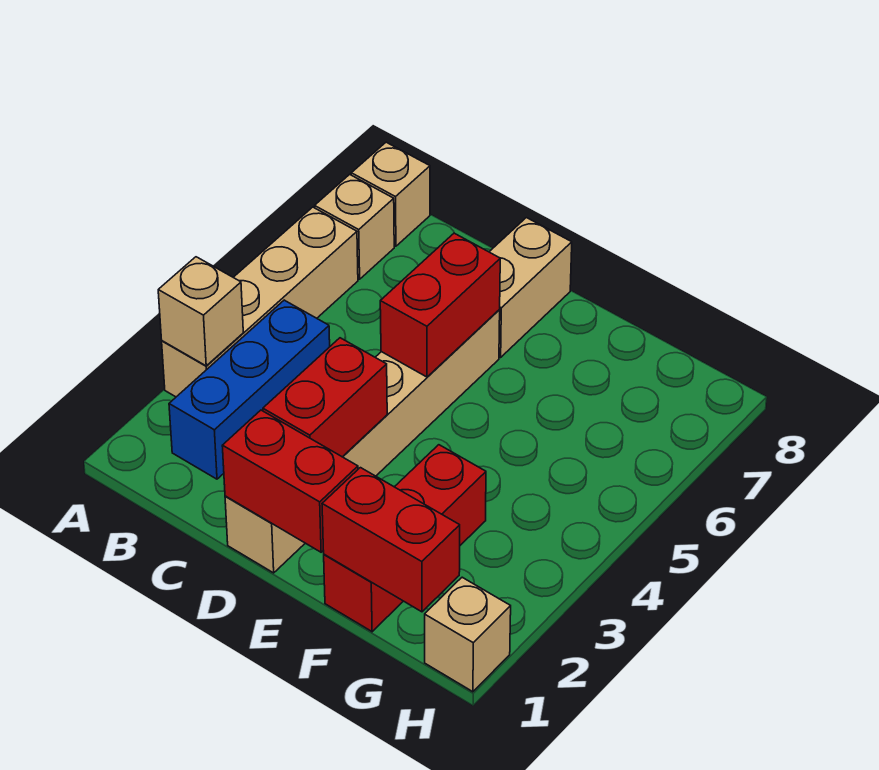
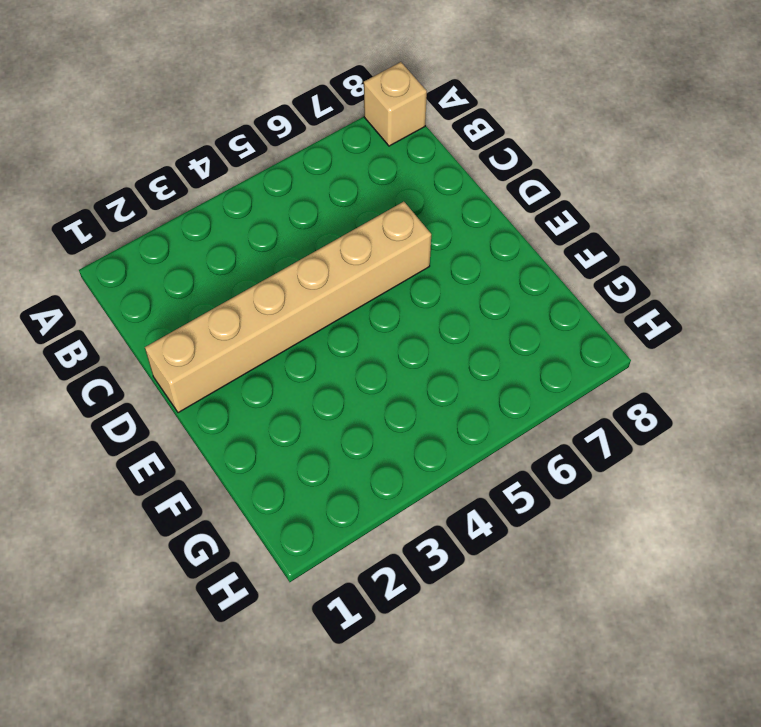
none -> tan 1x4 brick [162,207,358,397]
none -> tan 1x1 brick [315,174,394,279]
none -> blue 1x3 brick [169,300,330,479]

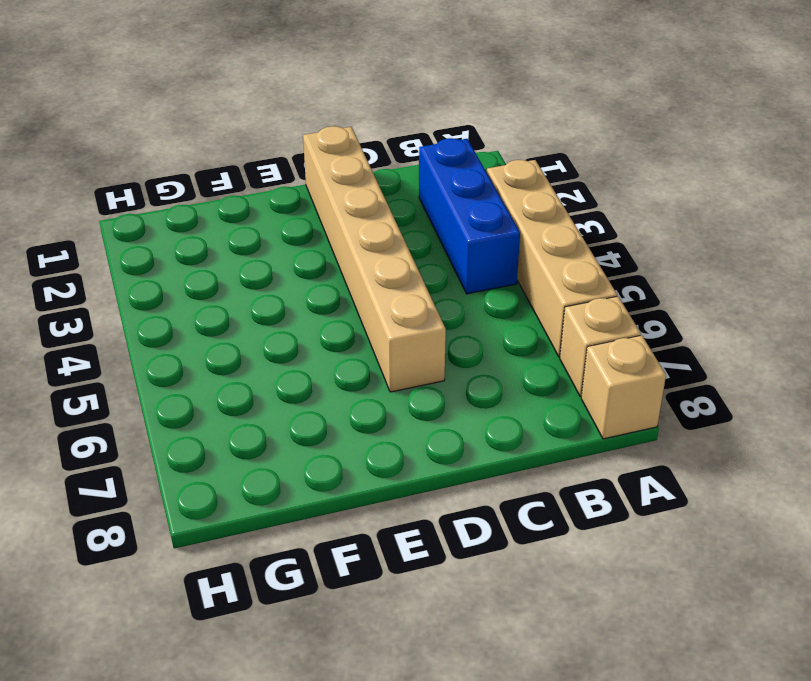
none -> tan 1x2 brick [489,218,572,357]
none -> red 1x3 brick [324,445,486,632]
none -> tan 1x1 brick [425,577,511,692]

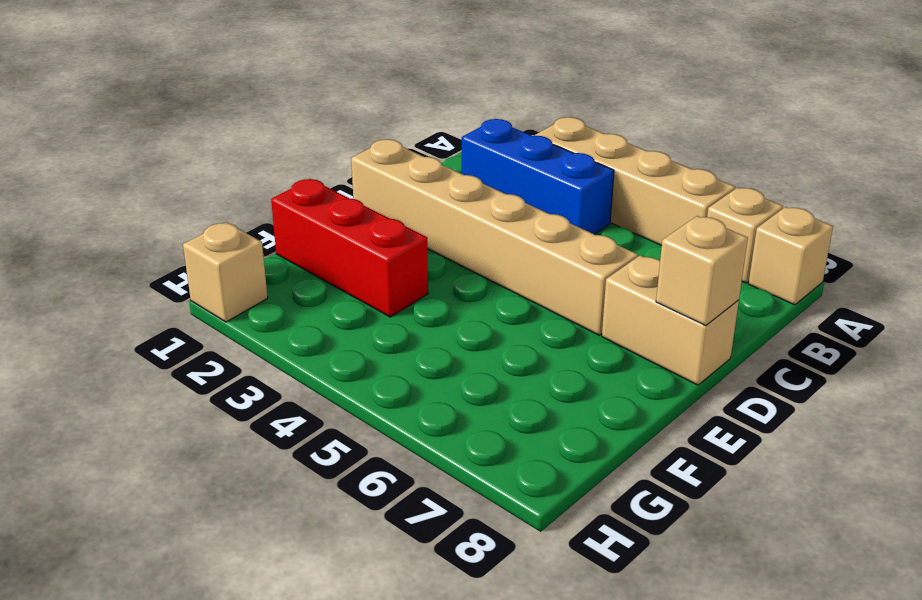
tan 1x1 brick [656,216,748,326] -> tan 1x1 brick moved to [158,257,243,366]
none -> red 1x2 brick [222,410,358,552]
none -> red 1x2 brick [263,338,387,457]
none -> red 1x2 brick [380,233,500,377]

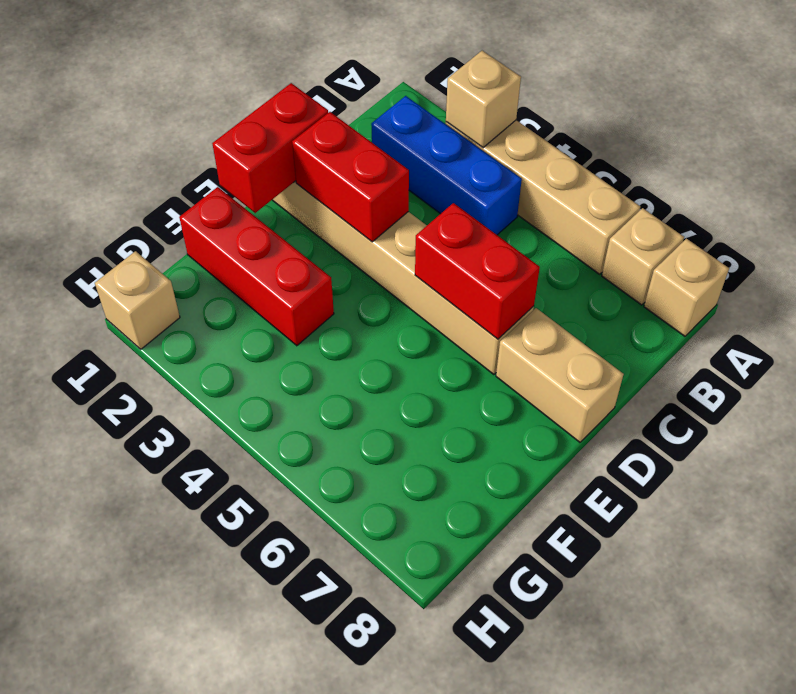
none -> red 1x2 brick [322,468,460,612]

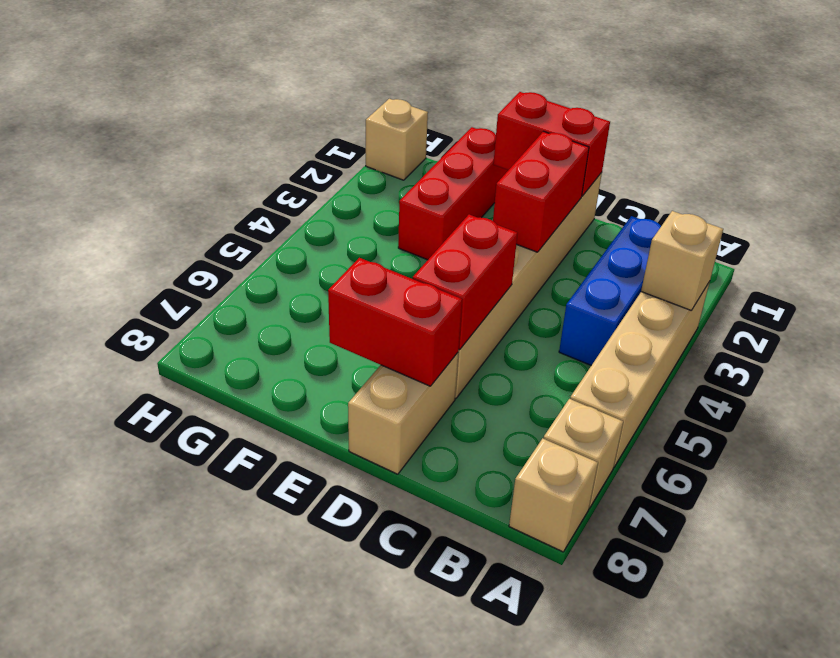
red 1x2 brick [328,258,462,386] -> red 1x2 brick moved to [322,468,460,612]

